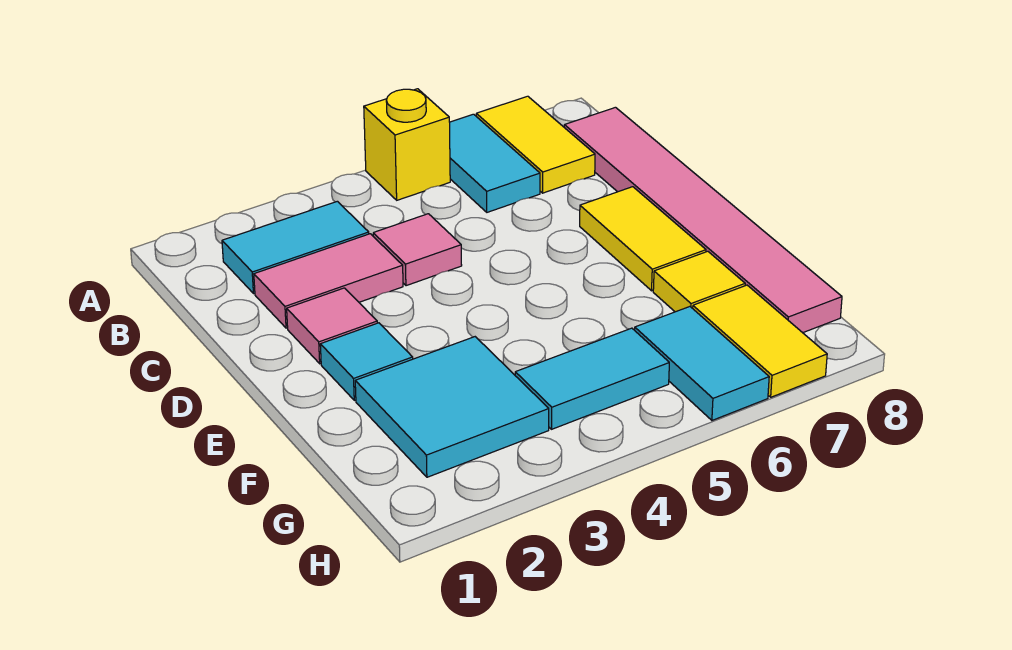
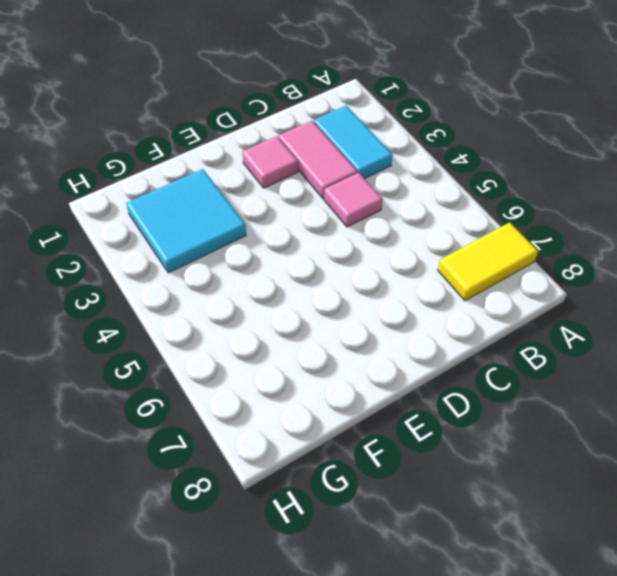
none -> yellow 1x1 brick [364,89,450,200]
none -> cyan 1x2 tile [450,114,540,212]
none -> pink 1x6 tile [564,107,842,333]

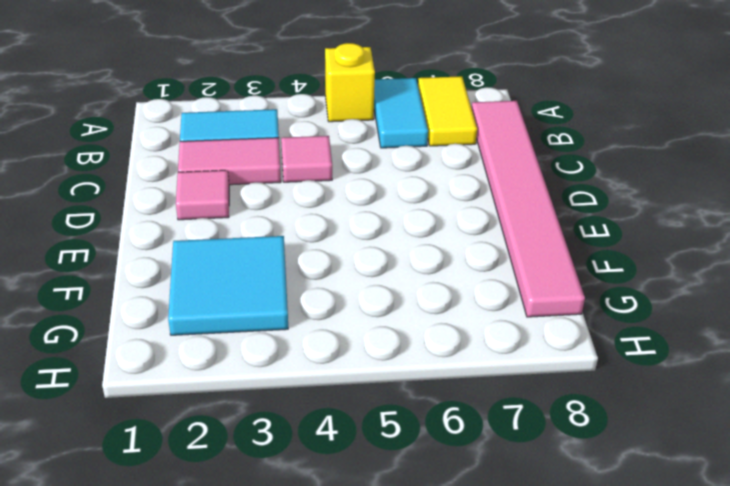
none -> yellow 1x2 tile [580,187,706,291]
none -> cyan 1x1 tile [320,323,413,400]
none -> yellow 1x1 tile [653,251,745,312]

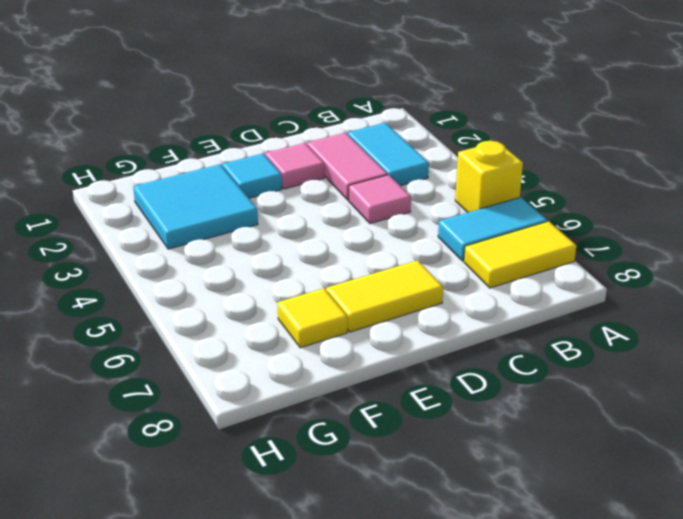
none -> pink 1x6 tile [564,107,842,333]
none -> cyan 1x2 tile [515,328,669,429]
none -> cyan 1x2 tile [635,307,769,420]

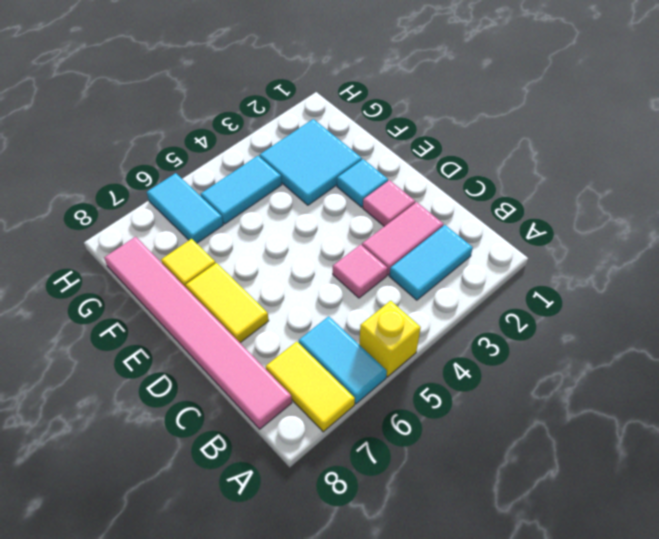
none -> yellow 1x2 tile [693,285,827,397]

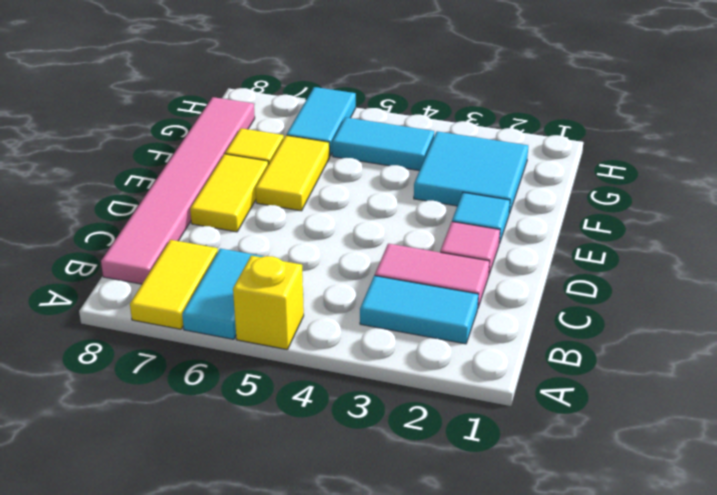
yellow 1x2 tile [255,135,330,211] -> yellow 1x2 tile moved to [693,285,827,397]
none -> pink 1x1 tile [373,214,462,286]

